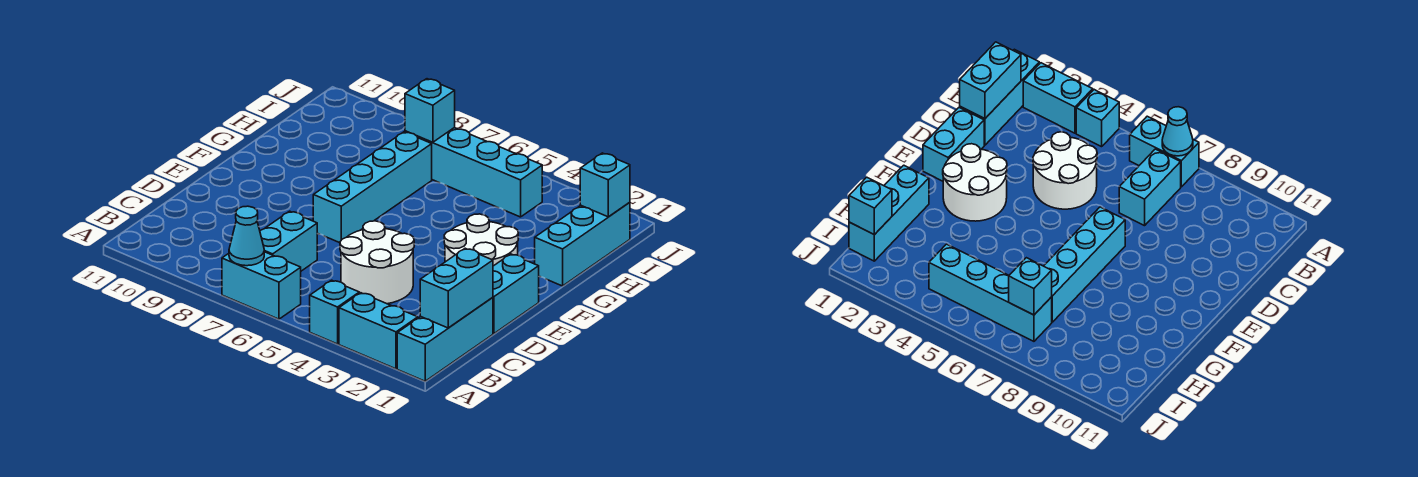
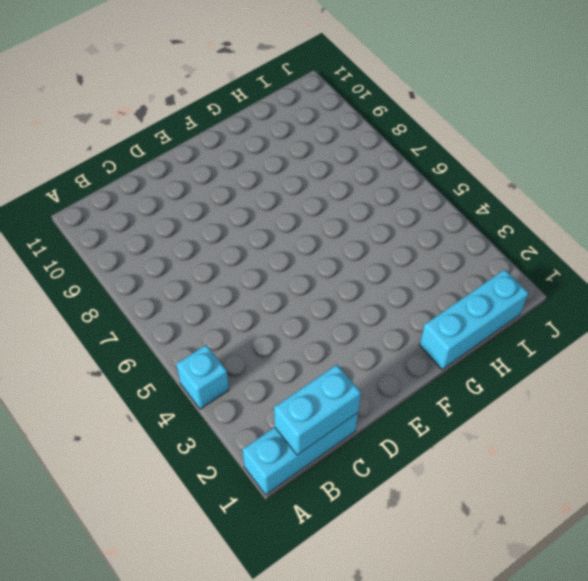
none -> cyan 1x2 brick [339,293,418,369]
none -> cyan 1x2 brick [222,252,301,319]
none -> cyan 1x2 brick [260,211,318,271]

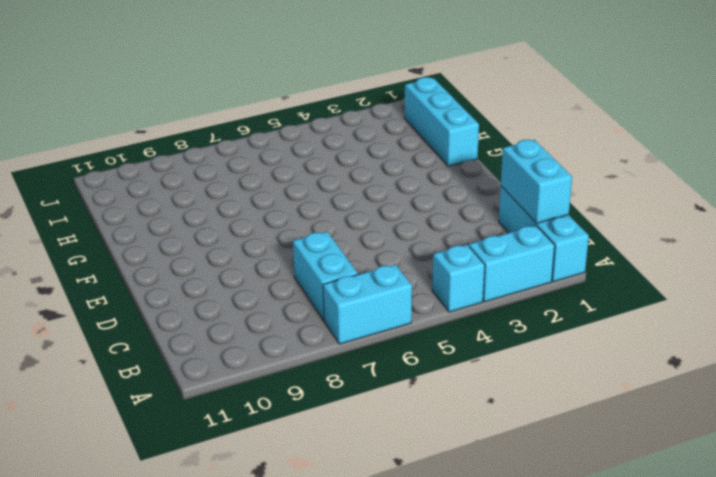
none -> white 2x2 round brick [340,221,414,304]
none -> cyan 1x2 brick [493,254,539,334]
none -> white 2x2 round brick [444,214,518,266]

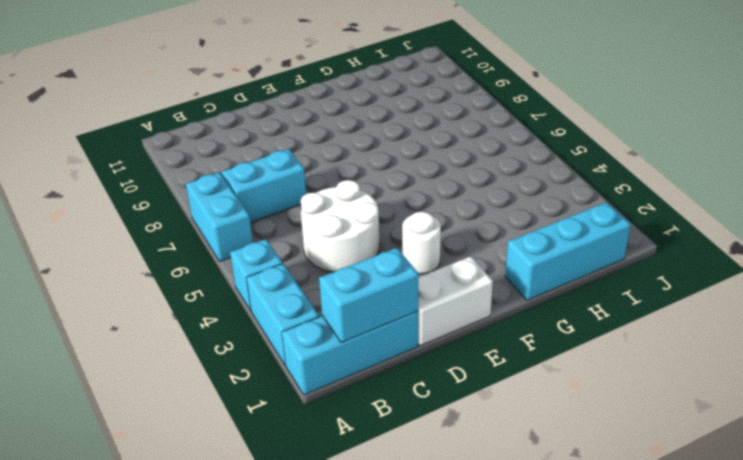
white 1x2 brick [418,256,493,346] -> cyan 1x2 brick [493,254,539,334]
white 1x1 round brick [402,212,441,274] -> white 2x2 round brick [444,214,518,266]
none -> cyan 1x4 brick [313,132,432,243]
none -> cyan 1x4 brick [405,128,542,217]
none -> cyan 1x1 cone [229,206,264,266]

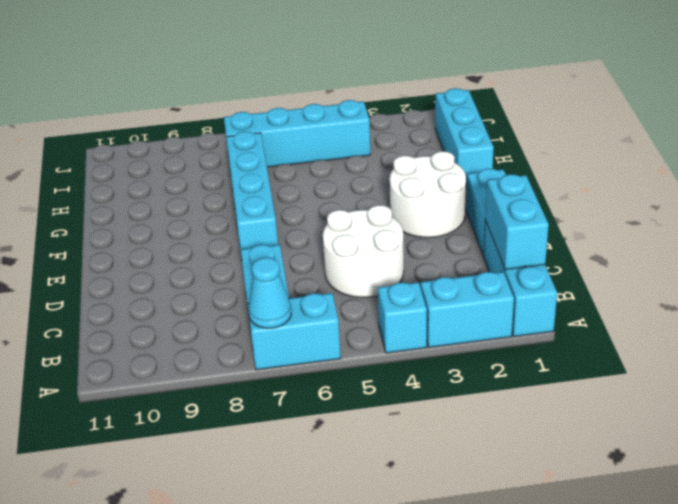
none -> cyan 1x1 brick [580,153,630,217]
none -> cyan 1x1 brick [405,79,455,142]

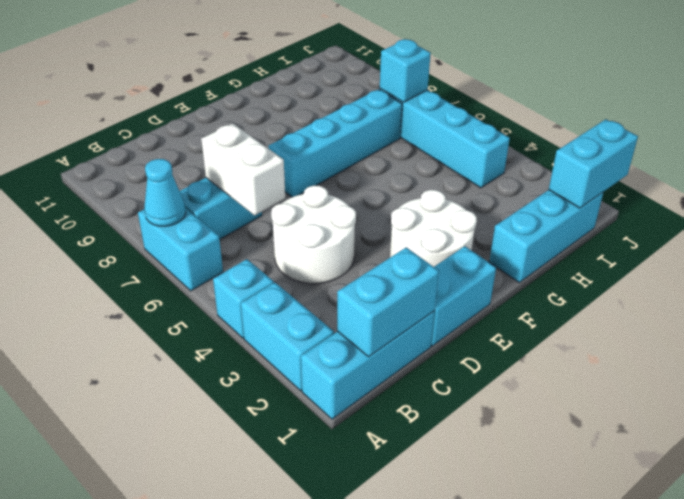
white 1x2 brick [201,123,285,215] -> none
cyan 1x2 brick [549,119,638,208] -> cyan 1x1 brick [580,153,630,217]

